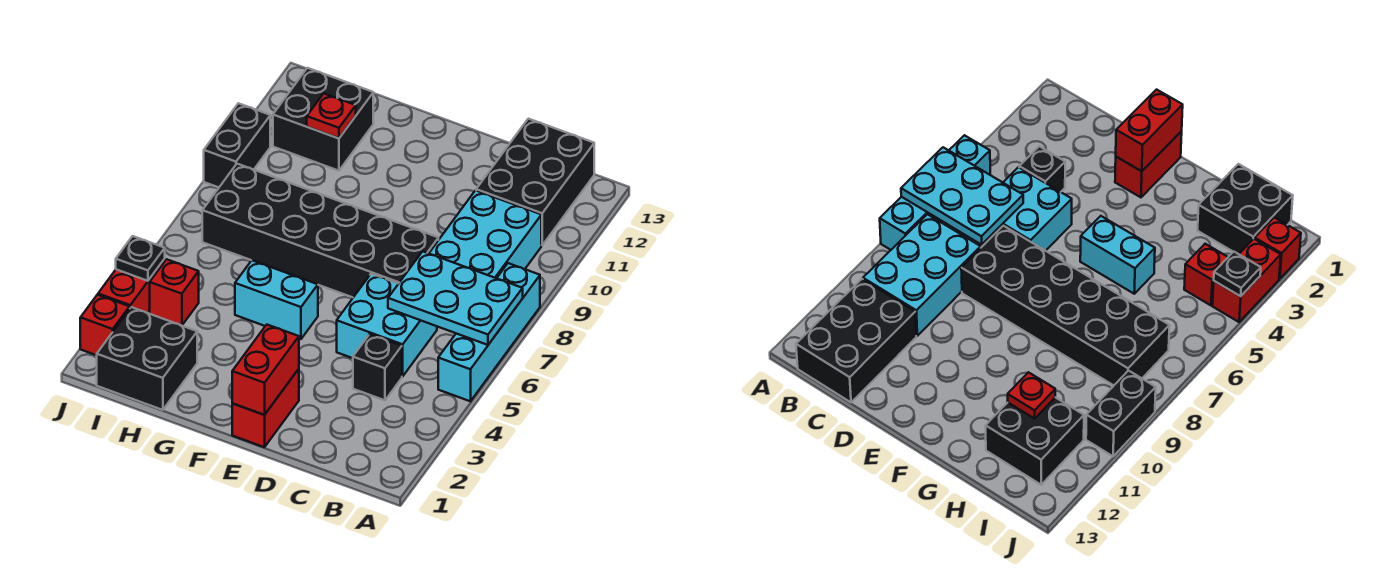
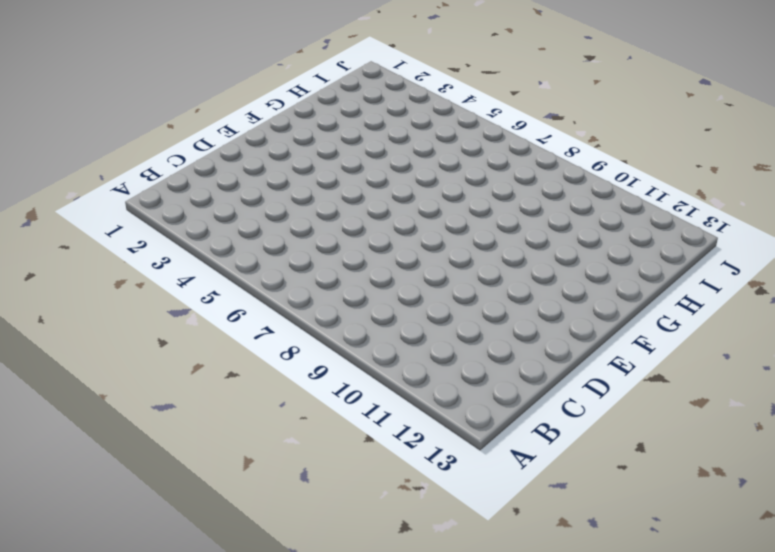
none -> cyan 1x4 brick [438,263,540,401]
none -> cyan 2x3 brick [429,190,541,278]
none -> black 2x3 brick [476,119,594,245]

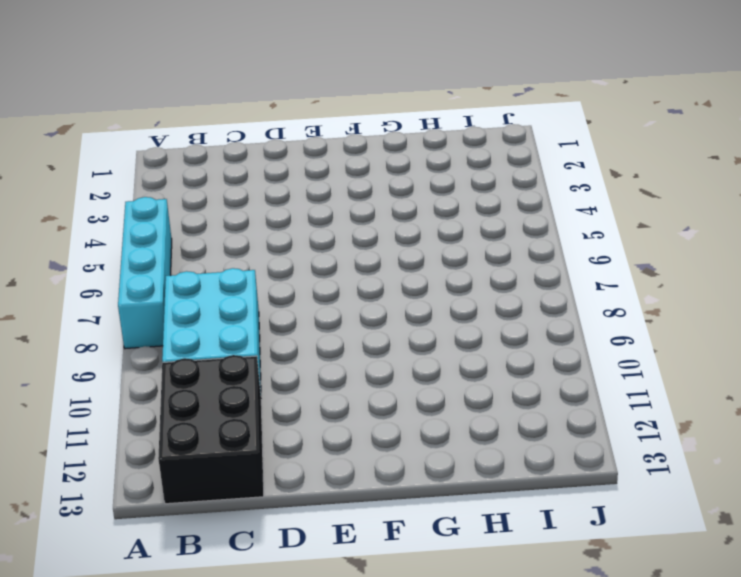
none -> black 1x1 brick [353,334,402,400]
none -> cyan 2x2 brick [337,274,437,376]
none -> black 2x6 brick [202,164,438,297]

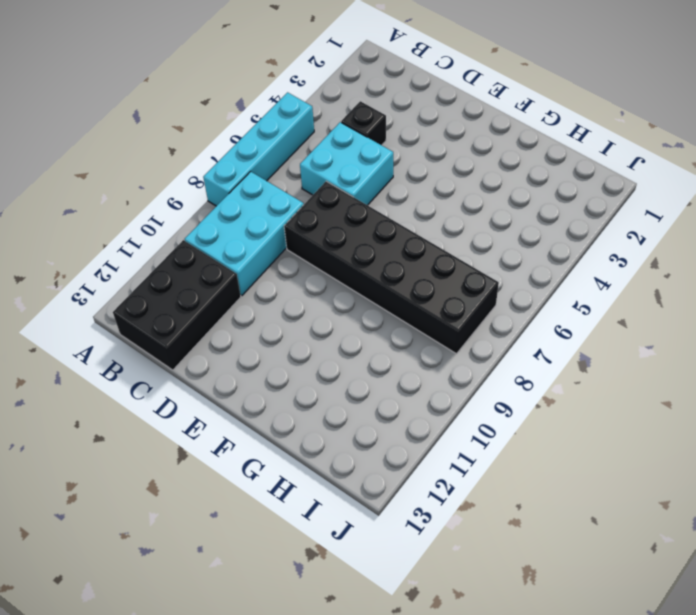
none -> red 1x2 brick [232,369,299,447]
none -> cyan 1x2 brick [235,260,318,339]
none -> black 2x2 brick [97,307,197,410]

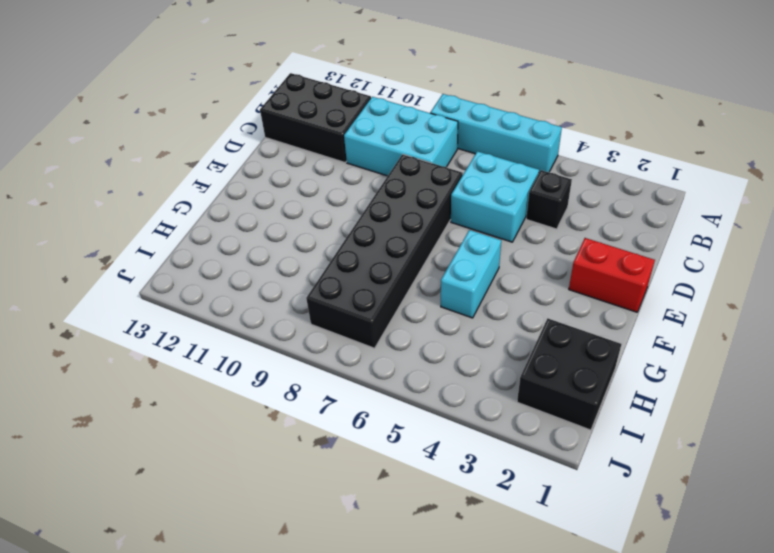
none -> black 2x2 brick [273,68,373,171]
none -> red 1x1 brick [150,259,199,326]
none -> red 1x1 brick [80,295,130,355]

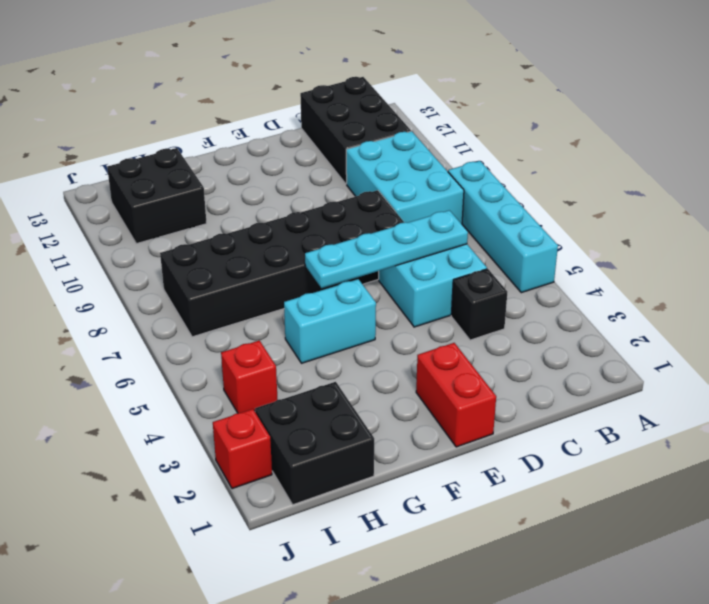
cyan 1x4 plate [305,210,468,288] -> cyan 2x3 plate [388,251,523,345]
none -> red 1x2 brick [98,259,165,313]
none -> black 1x2 brick [204,103,270,187]
none -> red 1x2 brick [232,325,299,415]

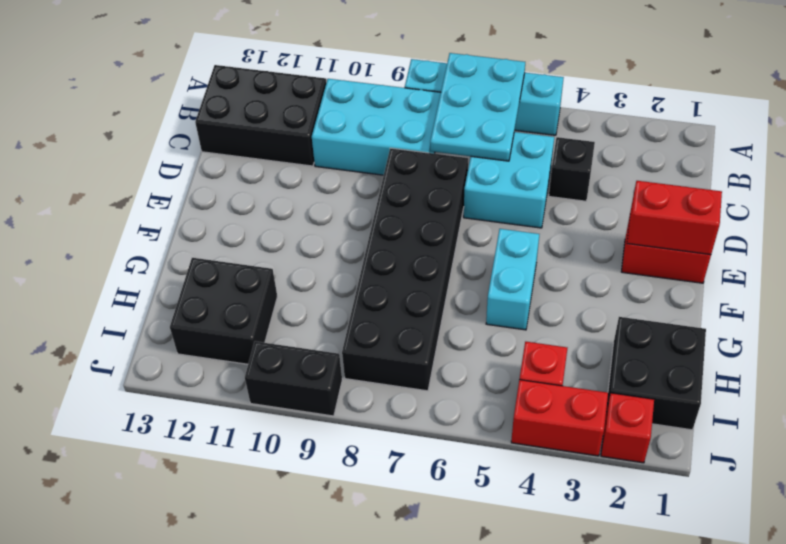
none -> red 1x1 plate [307,94,356,138]
none -> black 1x1 plate [116,236,165,281]

